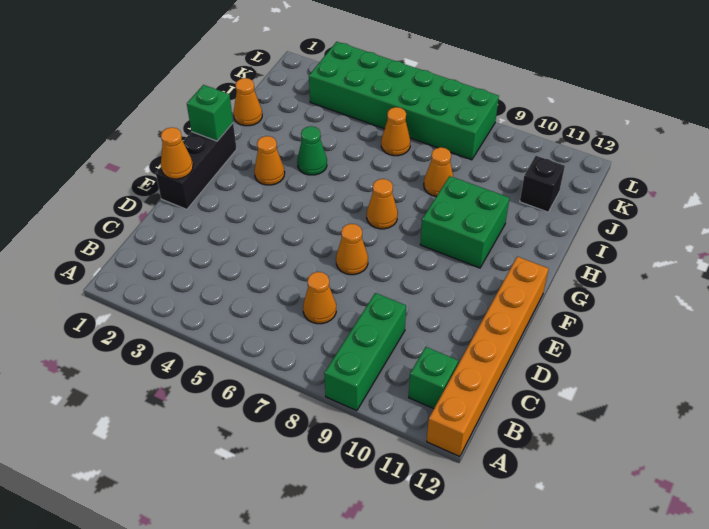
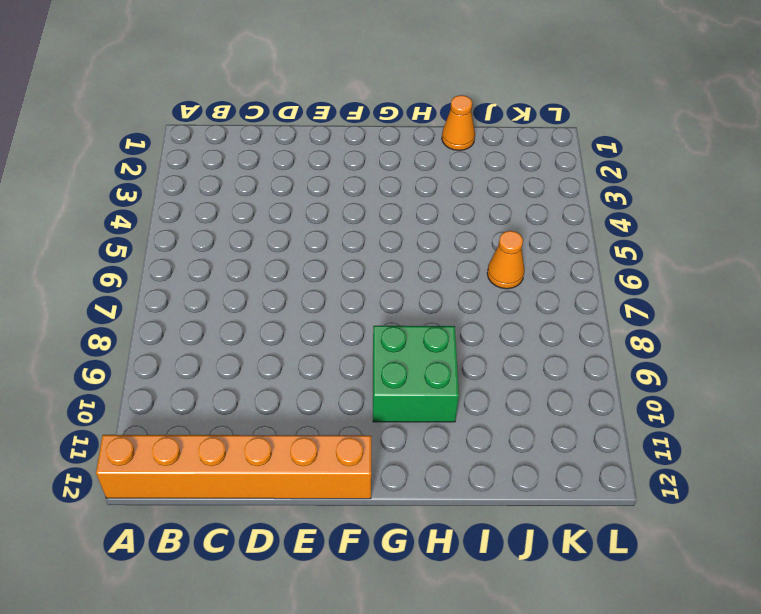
none -> green 1x3 brick [324,293,406,411]
none -> green 1x1 brick [409,347,458,409]
none -> orange 1x1 cone [303,272,336,324]

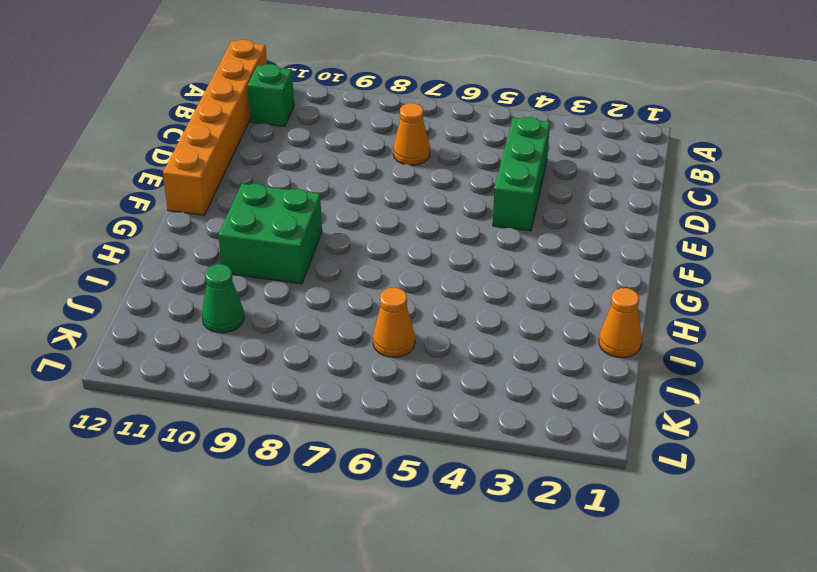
green 1x3 brick [493,117,550,231] -> green 1x3 brick moved to [324,293,406,411]
green 1x1 cone [202,264,244,333] -> green 1x1 cone moved to [297,126,327,175]
none -> black 1x3 brick [156,123,237,209]
none -> orange 1x1 cone [336,224,368,275]
none -> orange 1x1 cone [254,136,285,185]

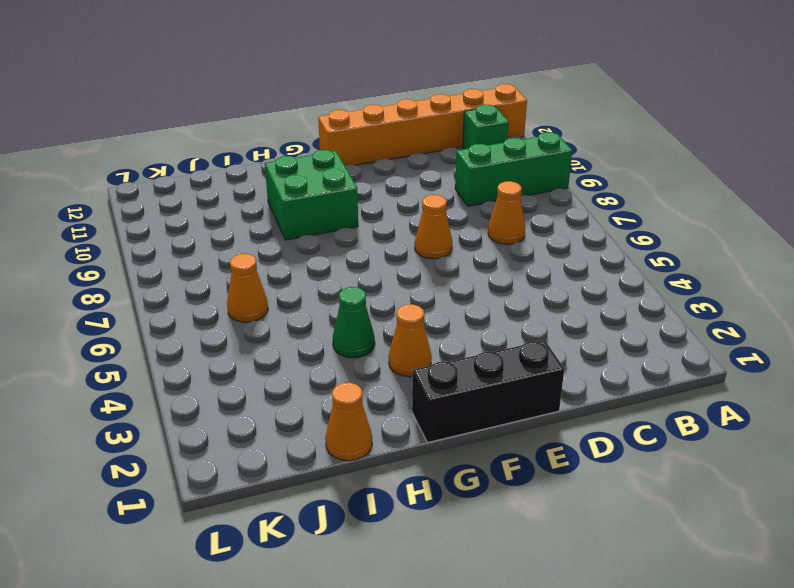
none -> orange 1x1 cone [367,179,398,229]
none -> orange 1x1 cone [424,147,453,196]
none -> black 1x1 brick [520,156,565,212]

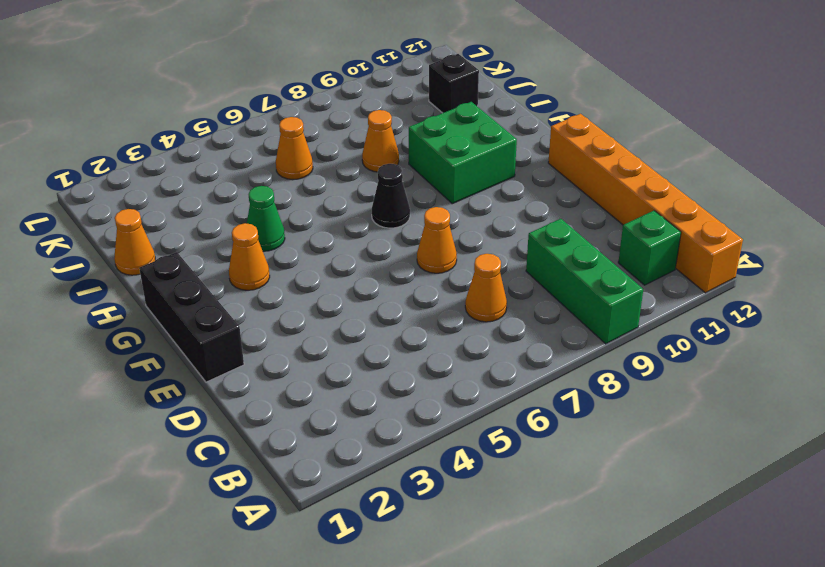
black 1x1 cone [372,164,410,228] -> orange 1x1 cone [367,179,398,229]
none -> green 2x6 brick [309,42,499,160]
none -> orange 1x1 cone [161,127,193,179]
none -> green 1x1 brick [187,85,233,141]

